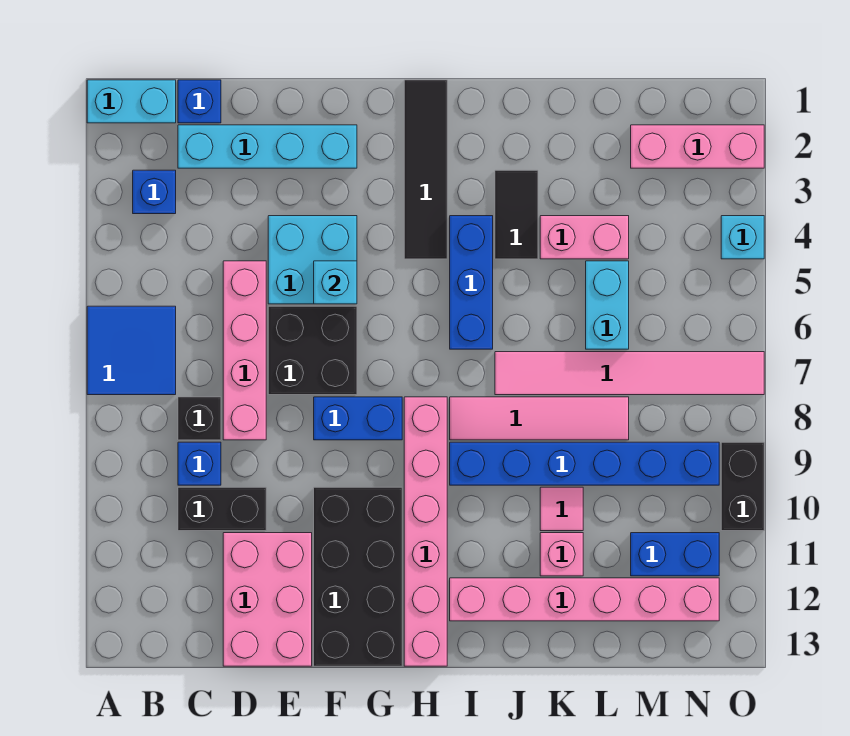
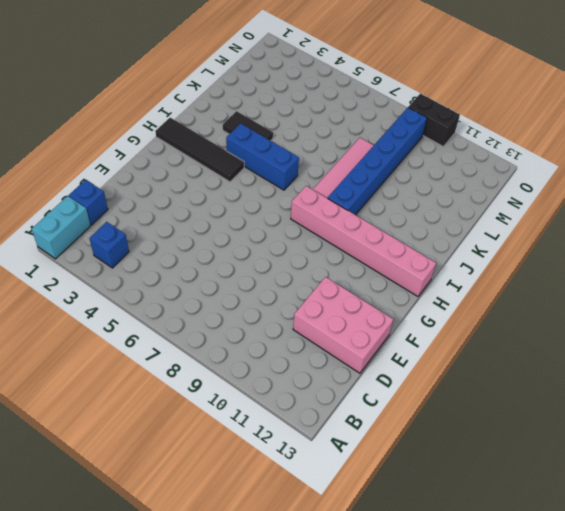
none -> blue 2x2 tile [87,306,176,395]
none -> cyan 1x4 brick [178,125,357,168]
none -> black 1x1 brick [178,397,221,440]
none -> blue 1x1 brick [178,442,221,485]

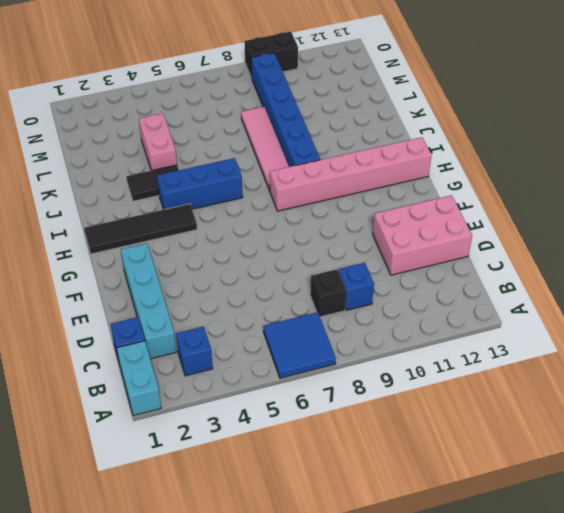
none -> black 1x2 brick [178,487,266,531]
none -> pink 1x4 brick [223,261,266,440]
none -> cyan 2x2 brick [268,216,357,304]
none -> black 2x2 brick [268,306,357,395]

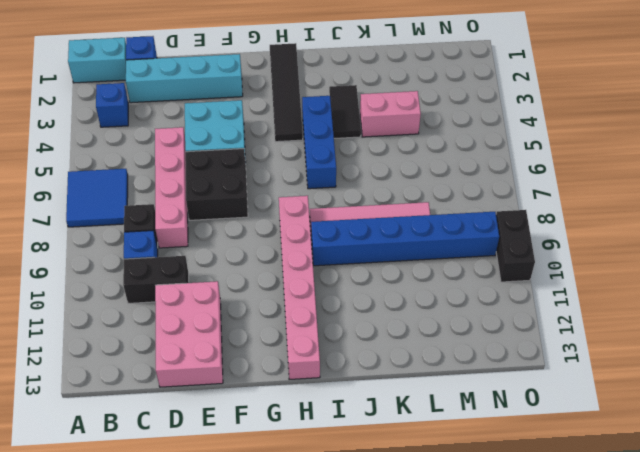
none -> blue 1x2 brick [314,397,402,440]
none -> black 2x4 brick [314,487,402,666]
none -> pink 1x6 brick [450,578,719,621]
none -> pink 1x6 tile [495,352,764,395]

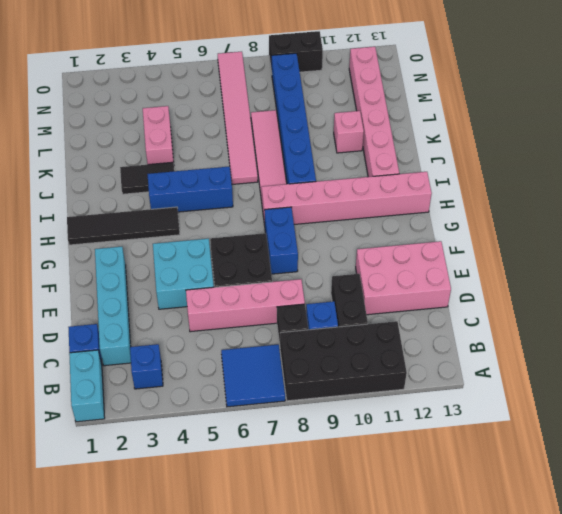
black 2x4 brick [280,321,407,401] -> black 2x4 brick moved to [314,487,402,666]
none -> pink 1x1 tile [540,487,583,531]
none -> cyan 1x2 brick [586,261,629,349]
none -> pink 1x3 brick [631,125,764,168]
none -> blue 1x2 brick [631,533,719,576]

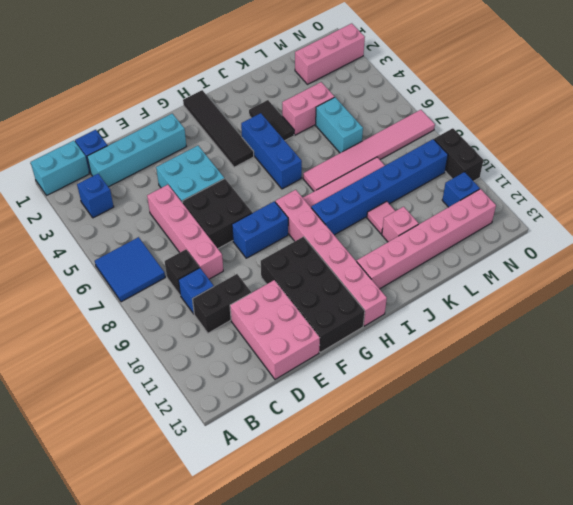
blue 1x1 brick [442,172,480,207] -> blue 1x2 brick [631,533,719,576]
none -> cyan 1x1 brick [721,216,764,259]
none -> cyan 1x1 brick [314,261,357,304]

